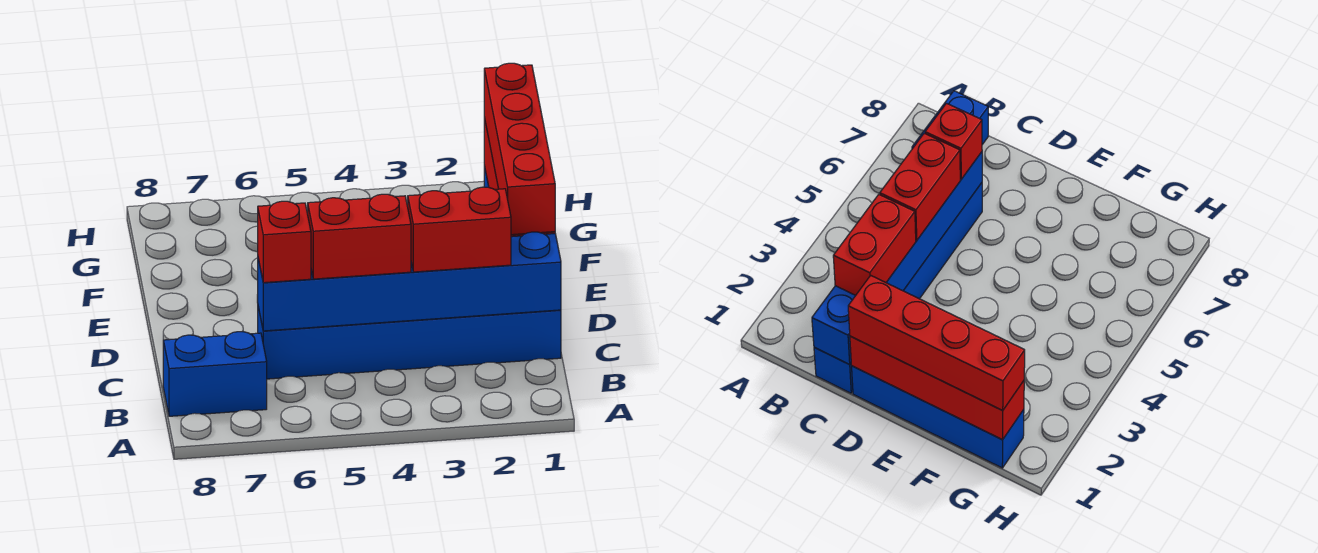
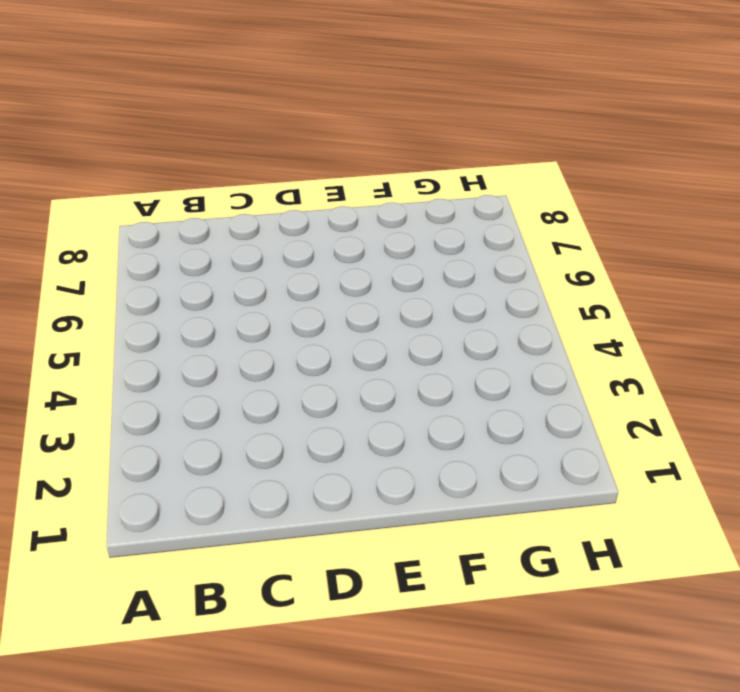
none -> blue 1x2 brick [163,332,267,416]
none -> blue 1x6 brick [258,307,561,379]

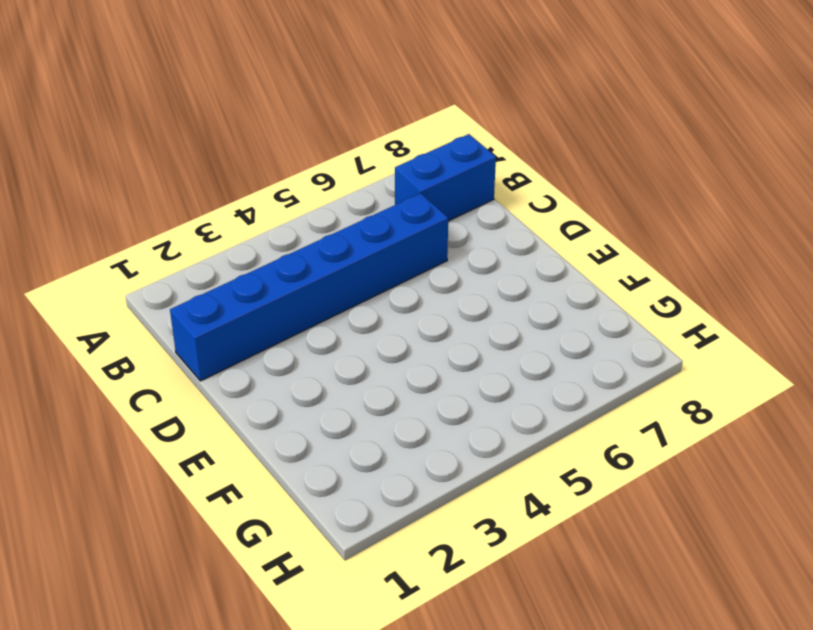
none -> blue 1x4 brick [852,366,1024,468]
none -> blue 1x6 brick [258,232,561,331]

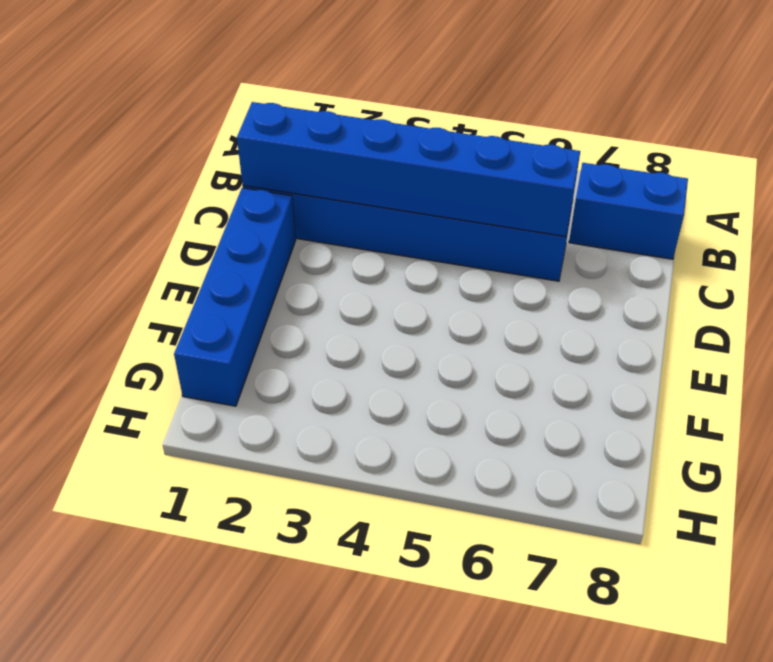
none -> red 1x4 brick [850,336,1024,440]
none -> red 1x2 brick [408,187,511,272]

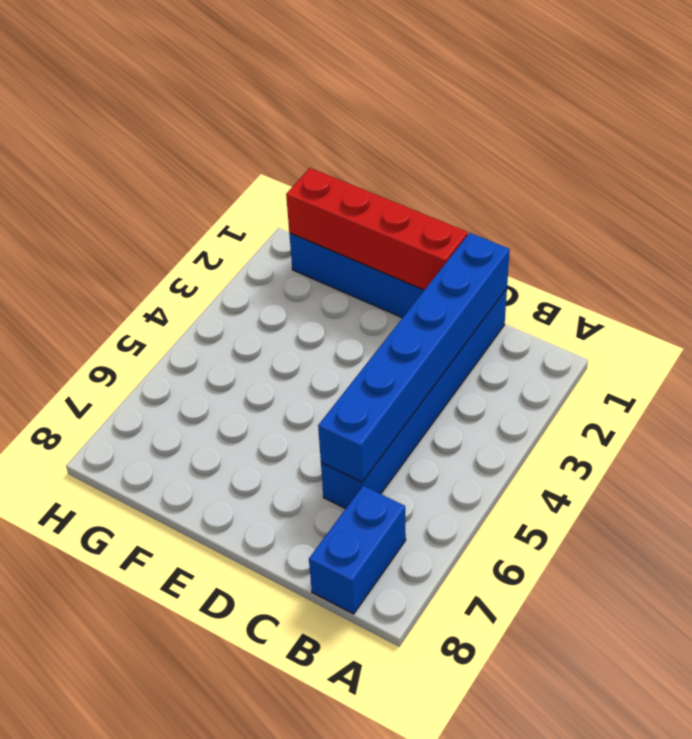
none -> red 1x2 brick [408,187,511,272]
none -> red 1x2 brick [308,194,411,279]

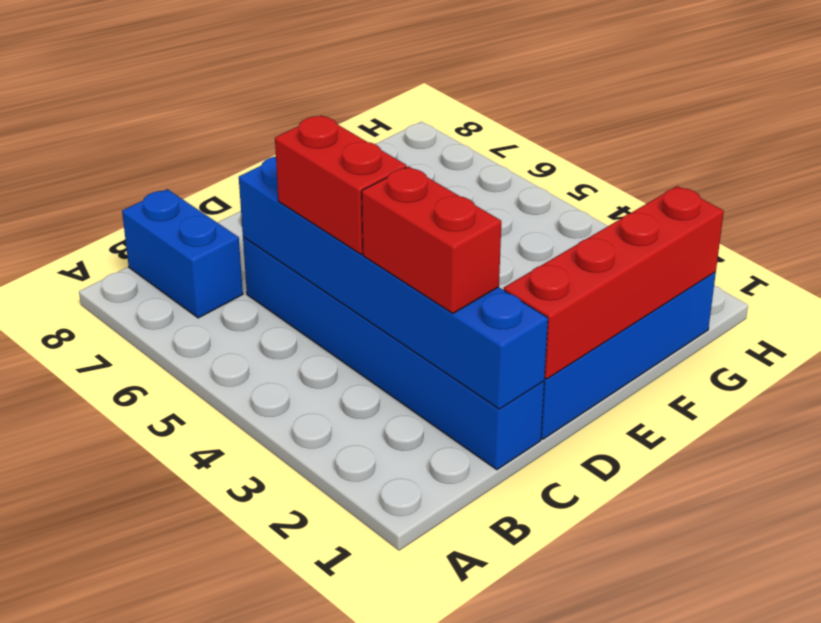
none -> red 1x1 brick [258,201,311,283]
none -> red 1x4 brick [484,63,555,235]

